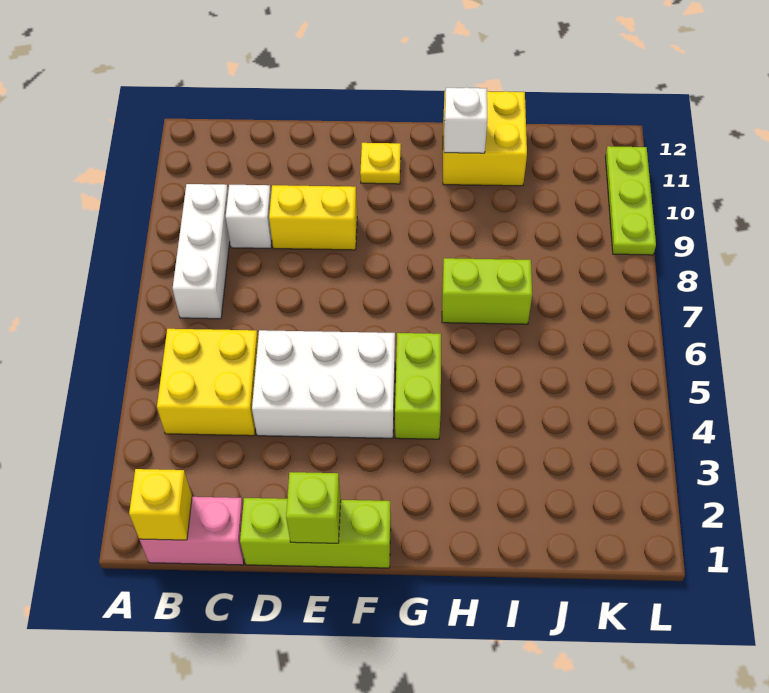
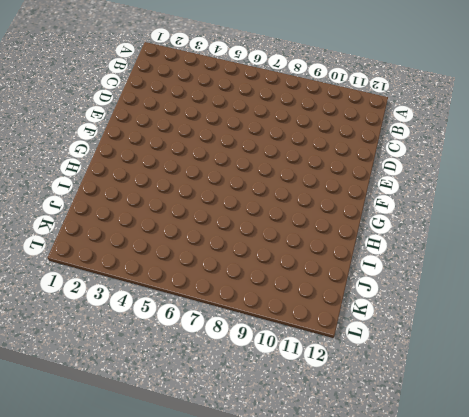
none -> pink 1x2 brick [140,497,244,565]
none -> yellow 2x2 brick [157,329,258,436]
none -> white 1x3 brick [173,184,230,319]

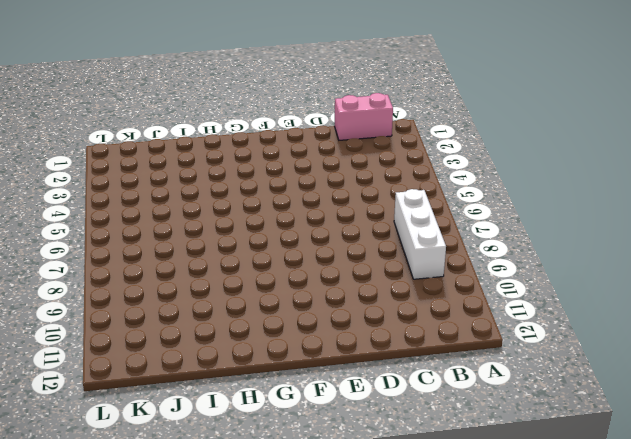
none -> yellow 2x2 brick [157,329,258,436]
none -> white 1x1 brick [226,185,272,248]
none -> lime 1x3 brick [240,498,391,568]

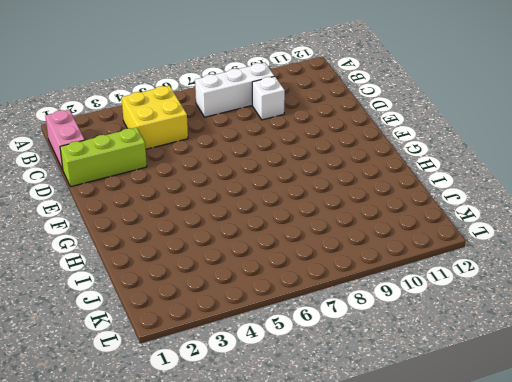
lime 1x3 brick [60,127,147,187] -> lime 1x3 brick turned to [240,498,391,568]
none -> white 2x3 brick [252,330,395,438]
none -> yellow 1x2 brick [269,185,357,250]
none -> yellow 1x1 plate [360,143,401,184]

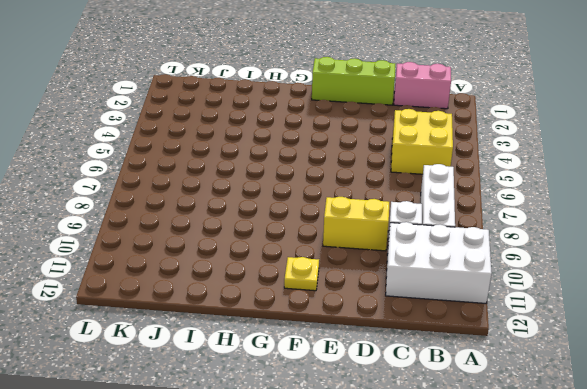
white 2x3 brick [386,222,492,303] -> white 2x3 brick moved to [252,330,395,438]
none -> lime 1x2 brick [395,333,441,439]
none -> lime 1x2 brick [442,258,532,324]
none -> yellow 2x2 brick [443,91,527,186]

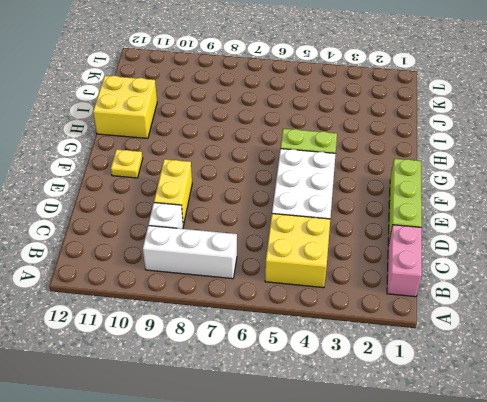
none -> lime 1x2 brick [442,258,532,324]
none -> lime 1x3 plate [605,146,656,255]
none -> yellow 1x1 brick [129,469,192,540]

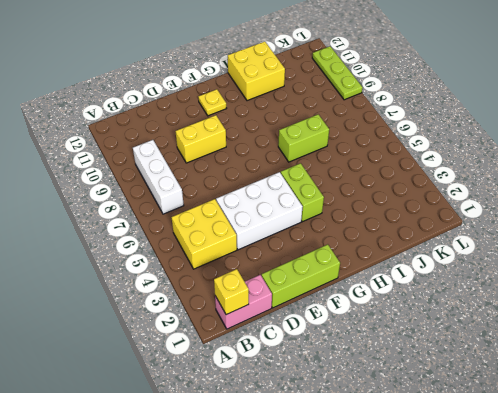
none -> white 1x1 brick [226,185,272,248]
none -> lime 1x1 brick [286,472,341,543]
none -> white 1x1 brick [444,87,487,153]

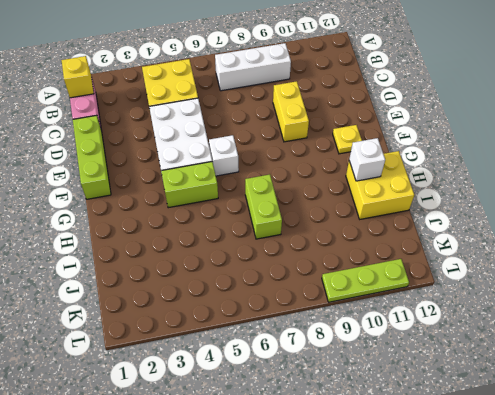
white 1x1 brick [209,135,239,176] -> white 1x1 brick moved to [226,185,272,248]
none -> lime 1x1 brick [286,472,341,543]

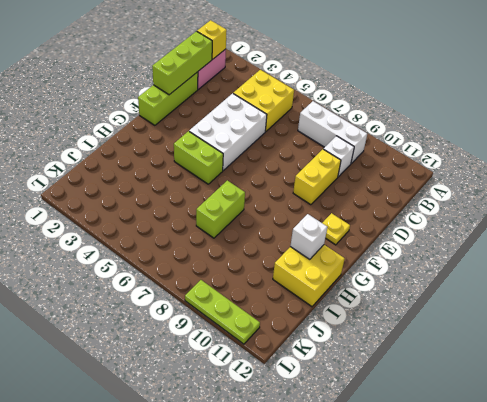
lime 1x3 brick [152,31,212,95] -> lime 1x1 brick [286,472,341,543]

